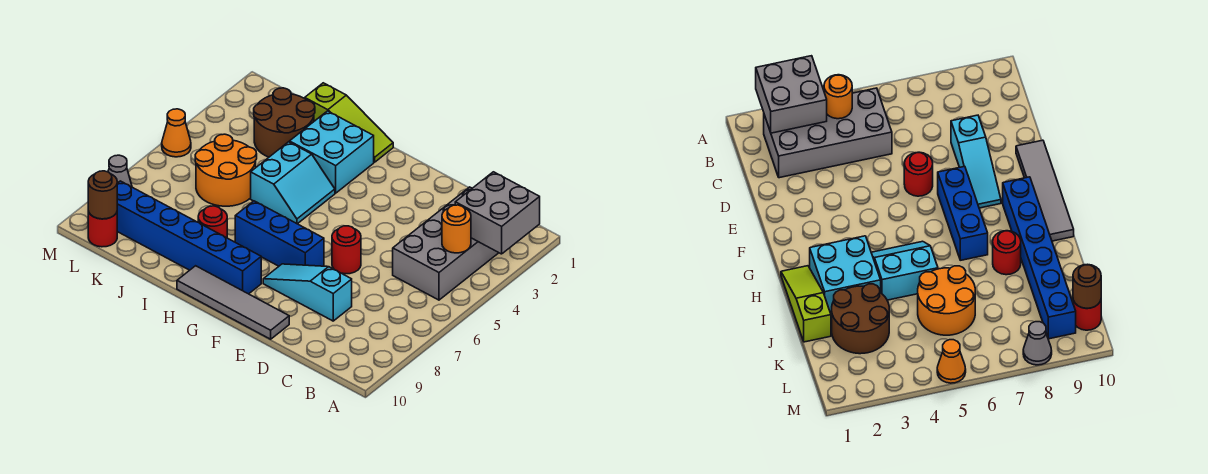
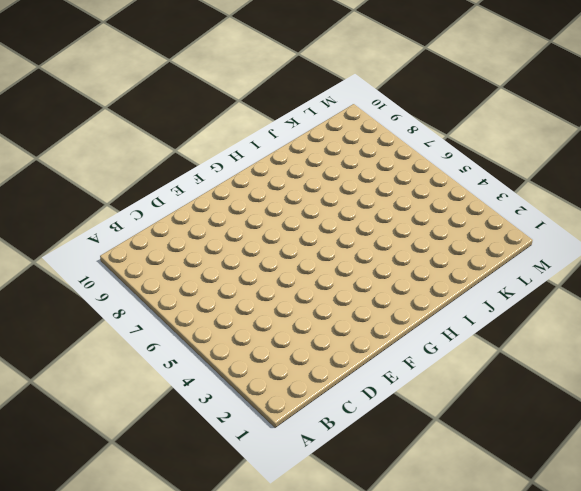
none -> grey 2x4 brick [393,187,498,300]
none -> cyan 1x3 slope [263,264,352,321]
none -> red 1x1 round brick [332,226,361,274]

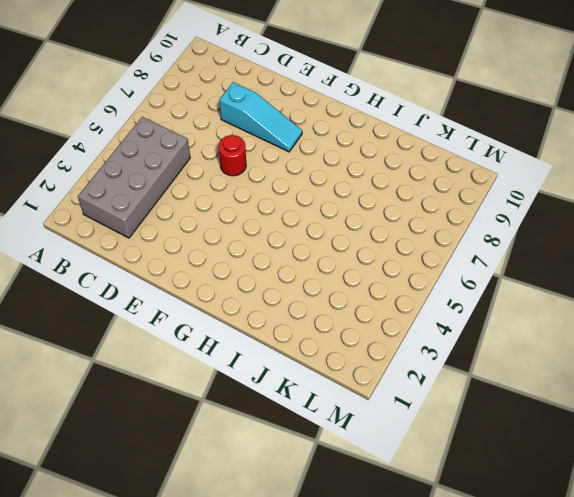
none -> grey 1x4 tile [177,266,289,339]
none -> blue 1x3 brick [235,201,324,266]
none -> blue 1x6 brick [117,181,261,294]

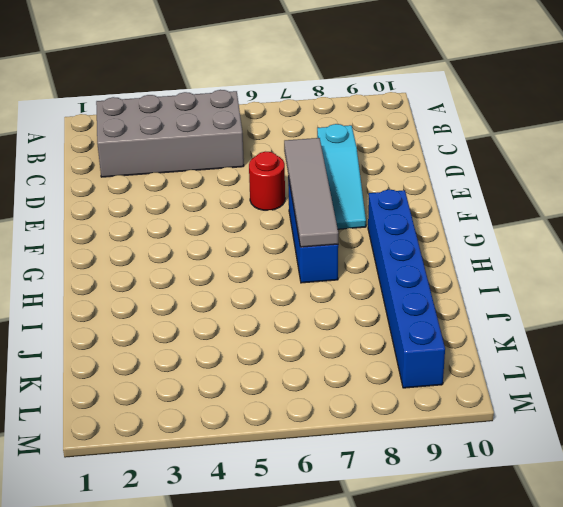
grey 1x4 tile [284,138,338,247] -> grey 1x4 tile moved to [177,266,289,339]
none -> lime 1x3 slope [305,83,393,162]
none -> cyan 2x2 brick [290,111,374,193]
none -> cyan 2x2 slope [251,142,335,224]

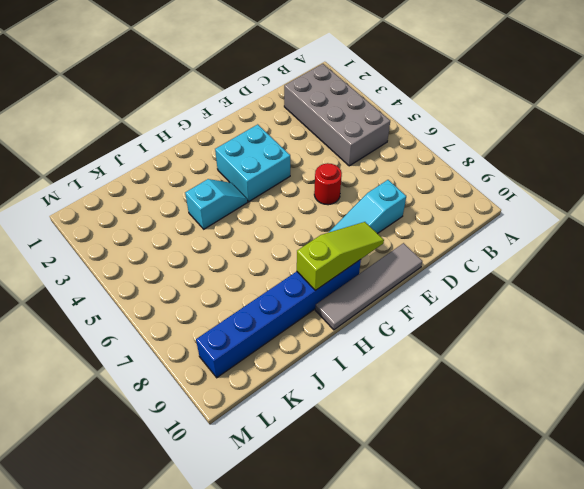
cyan 2x2 brick [215,124,290,202] -> cyan 2x2 brick moved to [290,111,374,193]
lime 1x3 slope [297,222,384,290] -> lime 1x3 slope moved to [305,83,393,162]
cyan 1x2 slope [185,179,248,229] -> cyan 2x2 slope [251,142,335,224]
none -> blue 1x3 brick [235,201,324,266]
none -> red 1x1 round brick [198,206,227,238]
none -> brown 2x2 round brick [254,88,315,157]

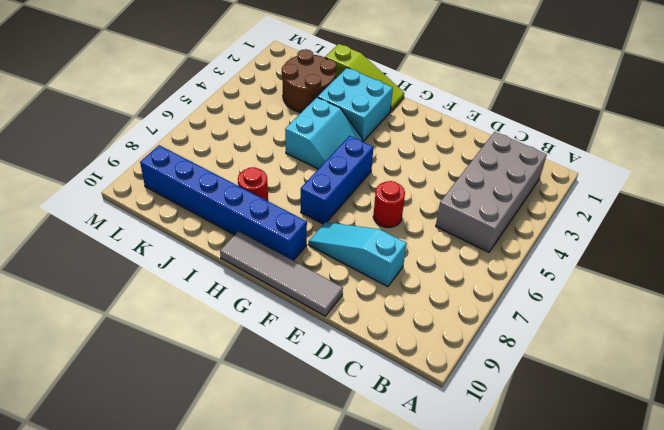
blue 1x3 brick [301,136,373,224] -> blue 1x3 brick turned to [235,201,324,266]
none -> orange 2x2 round brick [195,134,257,206]
none -> red 1x1 round brick [88,211,117,247]
none -> orange 1x1 cone [162,109,191,157]

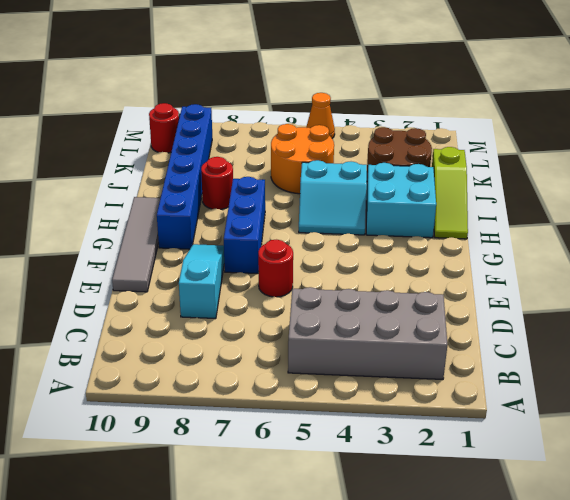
none -> grey 1x1 cone [108,155,132,187]
none -> grey 2x2 brick [455,172,540,254]
none -> orange 1x1 round brick [442,205,471,253]

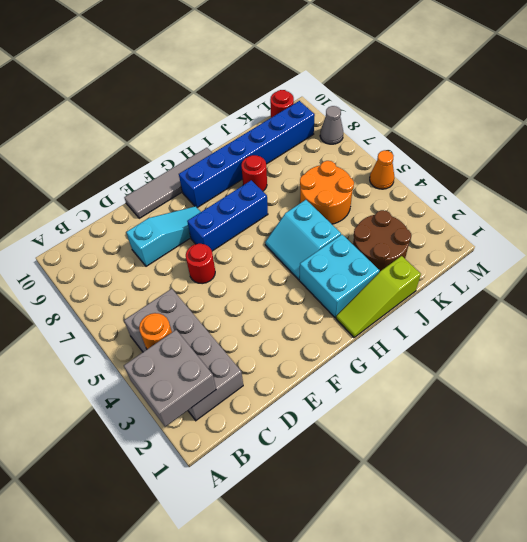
none -> brown 1x1 round brick [88,171,117,219]

